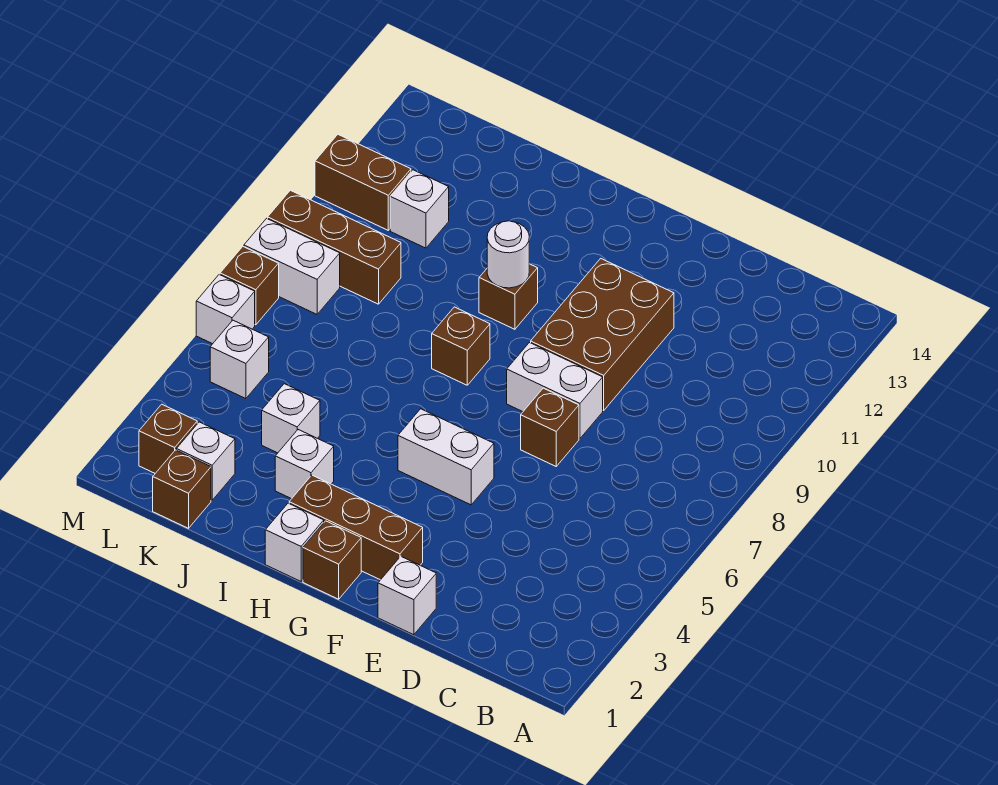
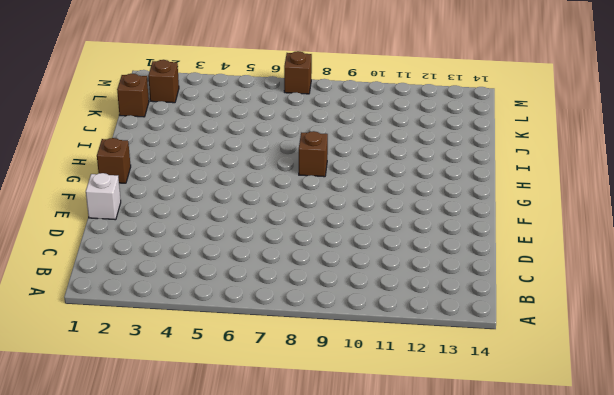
none -> brown 1x1 brick [521,388,579,466]
none -> white 1x2 brick [507,343,603,438]
none -> brown 2x3 brick [531,258,674,410]

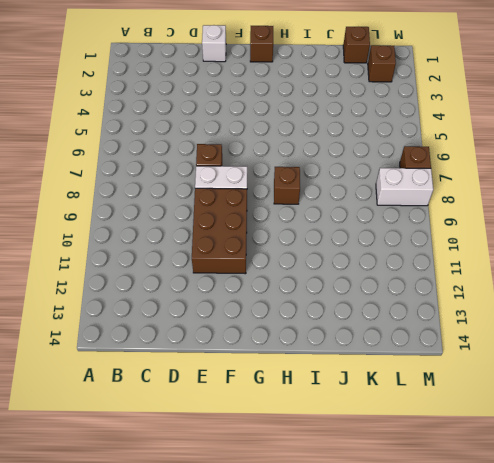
none -> brown 1x3 brick [289,475,423,580]
none -> white 1x2 brick [398,409,494,505]
none -> white 1x1 brick [265,503,324,581]

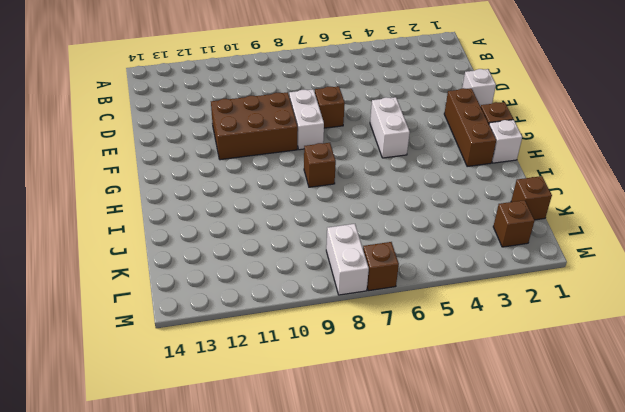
none -> brown 1x1 brick [479,264,538,329]
none -> white 1x1 brick [275,430,334,499]
none -> white 1x1 brick [262,384,320,453]

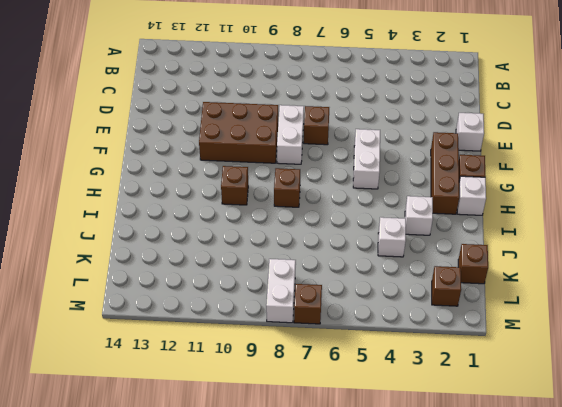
none -> white 1x1 brick [177,422,235,500]
none -> brown 1x3 brick [268,190,401,304]
none -> white 1x1 brick [390,170,449,248]

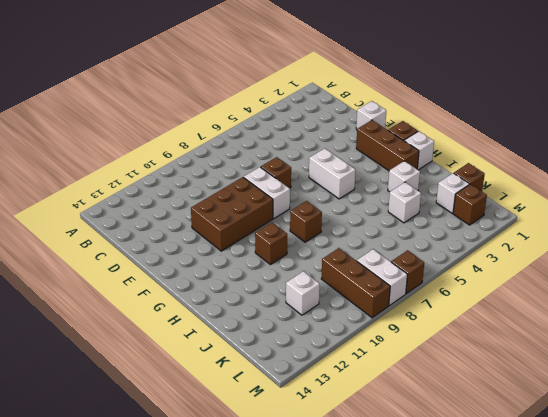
none -> white 1x1 brick [210,320,269,399]
none -> brown 1x2 brick [315,135,411,230]
none -> white 1x1 brick [196,275,255,344]

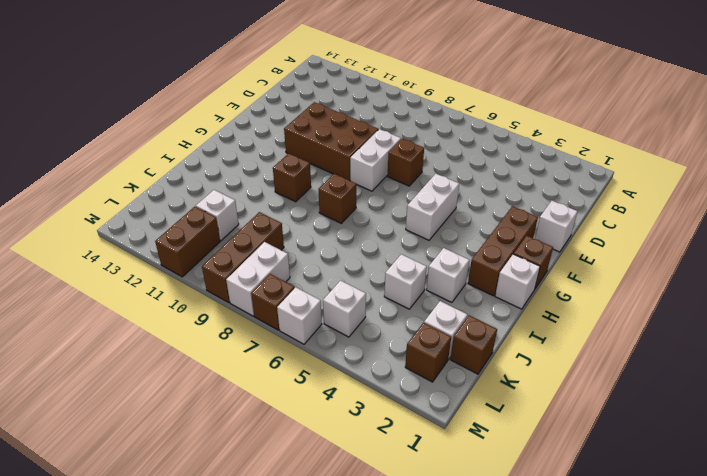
none -> white 1x1 round brick [487,221,529,288]

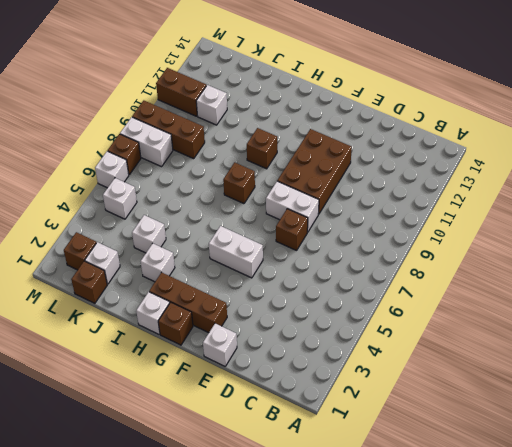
none -> white 1x1 round brick [487,221,529,288]

